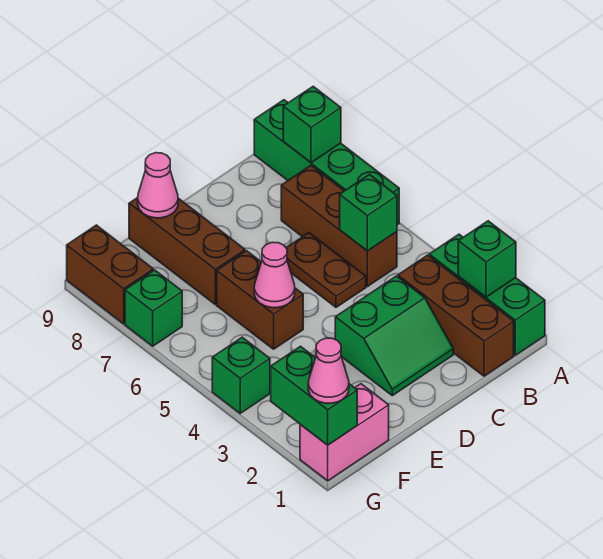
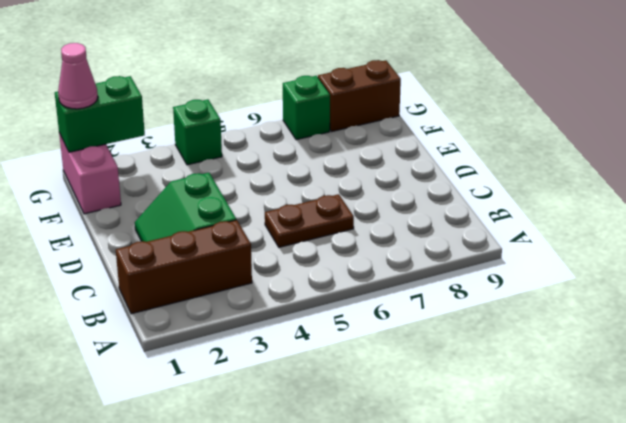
none -> green 1x3 brick [429,234,545,355]
none -> green 1x4 brick [254,100,399,225]
none -> brown 1x3 brick [281,166,397,287]

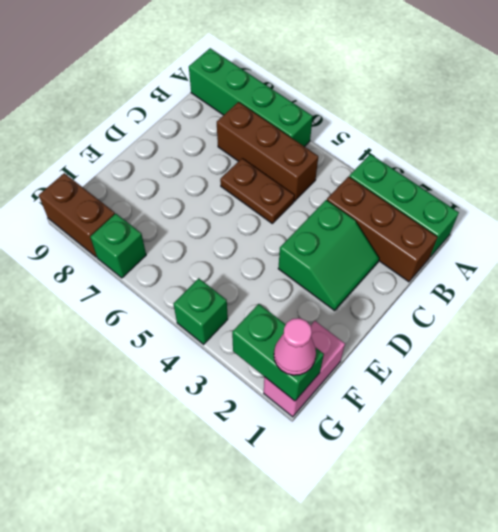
none -> brown 1x2 brick [217,251,303,349]
none -> brown 1x3 brick [129,198,245,304]
none -> green 1x1 brick [458,221,516,297]

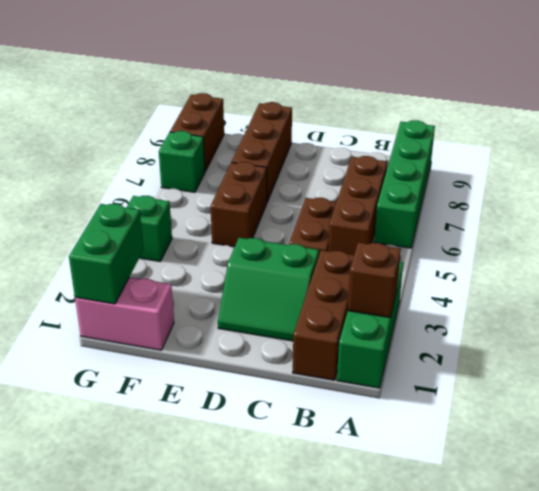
brown 1x1 brick [348,242,401,318] -> green 1x1 brick [458,221,516,297]
none -> green 1x1 brick [283,86,341,163]
none -> green 1x1 brick [340,175,397,251]
none -> pink 1x1 cone [254,242,295,308]

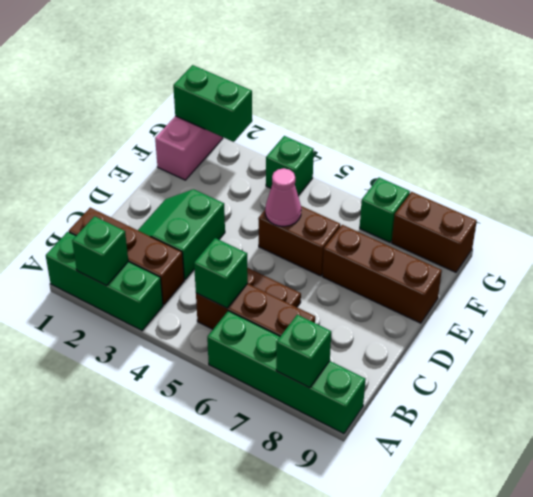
none -> pink 1x1 cone [138,153,178,218]
none -> pink 1x1 cone [308,338,349,403]

